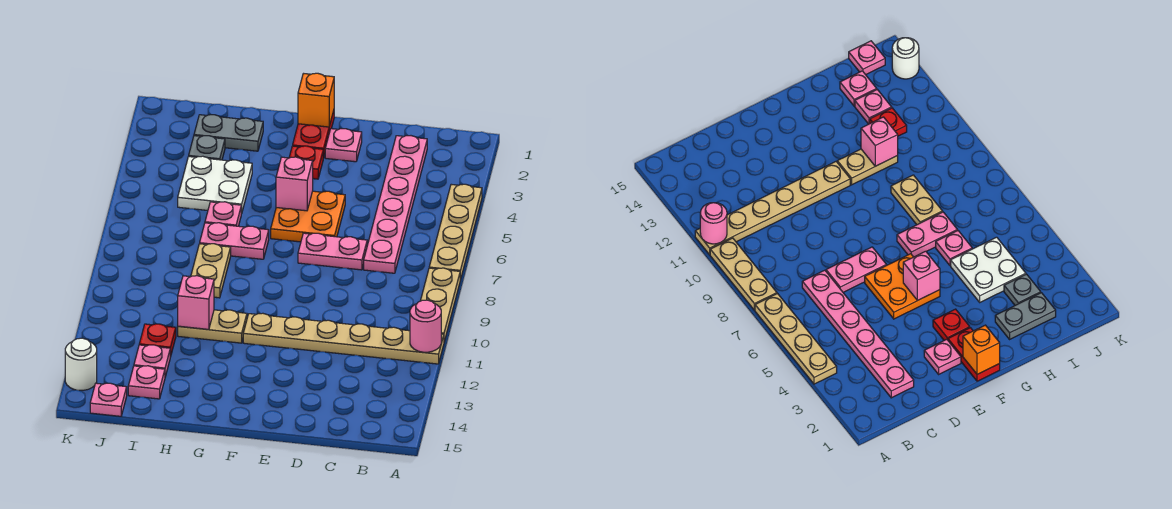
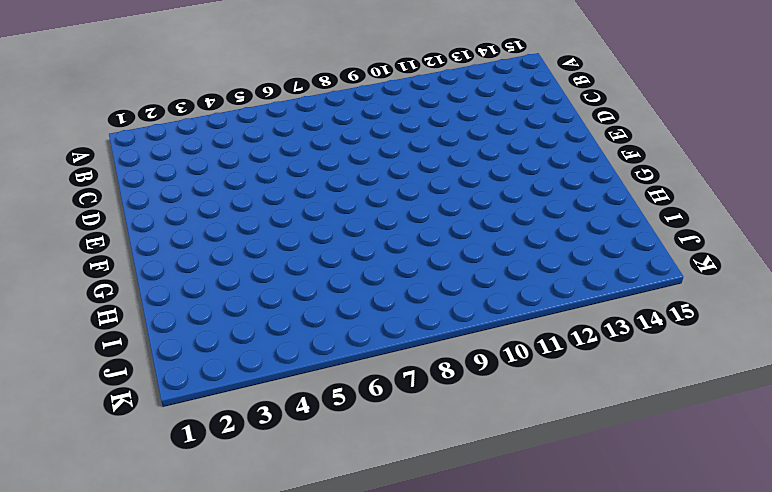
none -> tan 1x4 plate [429,184,482,280]
none -> tan 1x3 plate [421,268,460,342]
none -> tan 1x6 plate [243,313,444,364]

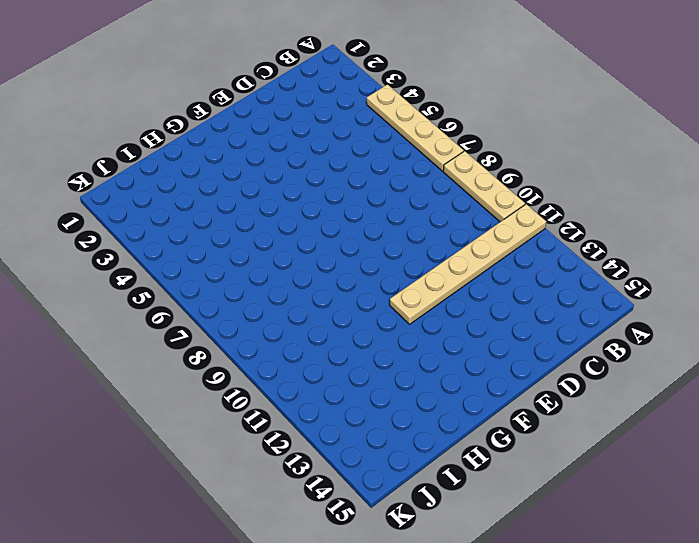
none -> pink 1x6 plate [364,136,427,273]
none -> pink 1x2 plate [298,233,367,270]
none -> pink 1x1 plate [325,129,362,162]

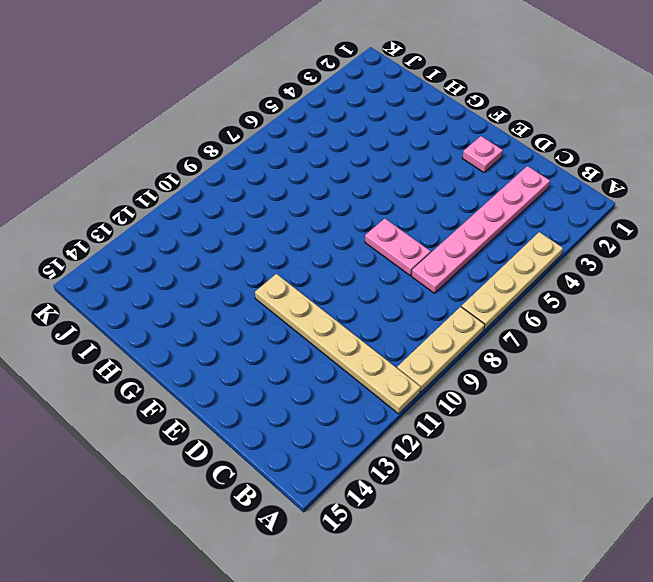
none -> orange 2x2 plate [271,191,345,242]
none -> red 1x2 plate [293,111,334,158]
none -> red 1x1 plate [289,146,323,179]

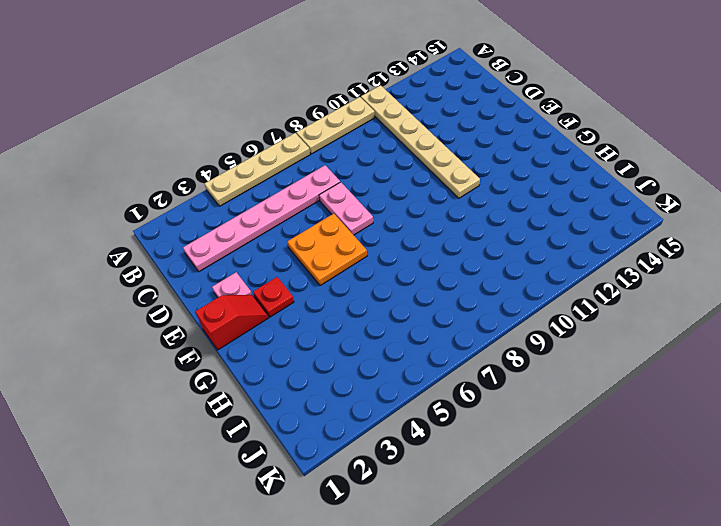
red 1x2 slope [195,295,269,350] -> red 1x2 plate [293,111,334,158]
none -> pink 1x2 plate [200,223,269,259]
none -> tan 1x2 plate [178,310,247,343]
none -> grey 1x2 plate [194,115,263,151]

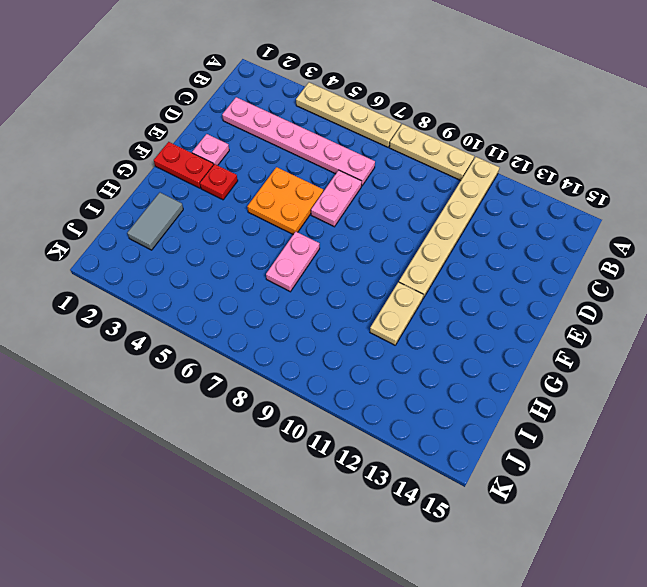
grey 1x2 tile [127,193,183,250] -> grey 1x2 plate [194,115,263,151]
none -> white 2x2 plate [178,156,252,214]
none -> pink 1x1 plate [205,202,241,226]
none -> tan 1x2 plate [191,244,231,298]

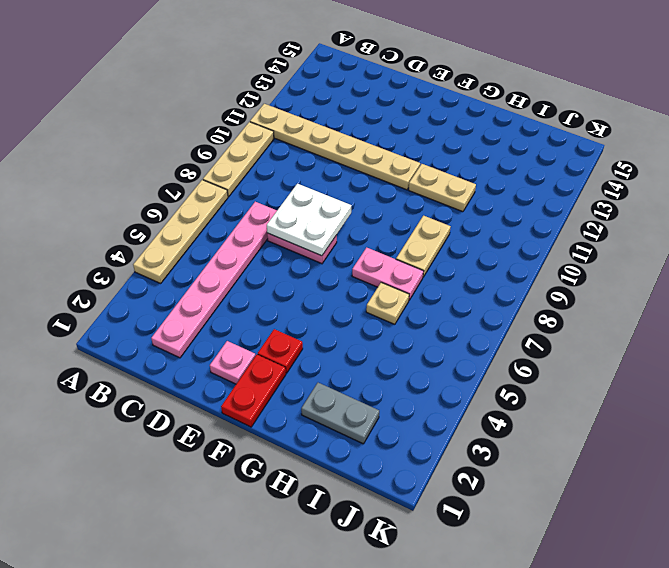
white 2x2 plate [267,184,351,256] -> white 2x2 plate moved to [178,156,252,214]
tan 1x1 plate [366,282,409,324] -> pink 1x1 plate [205,202,241,226]
none -> orange 2x2 plate [271,191,345,242]
none -> grey 1x1 plate [189,136,225,160]
none -> red 1x1 plate [139,324,176,357]

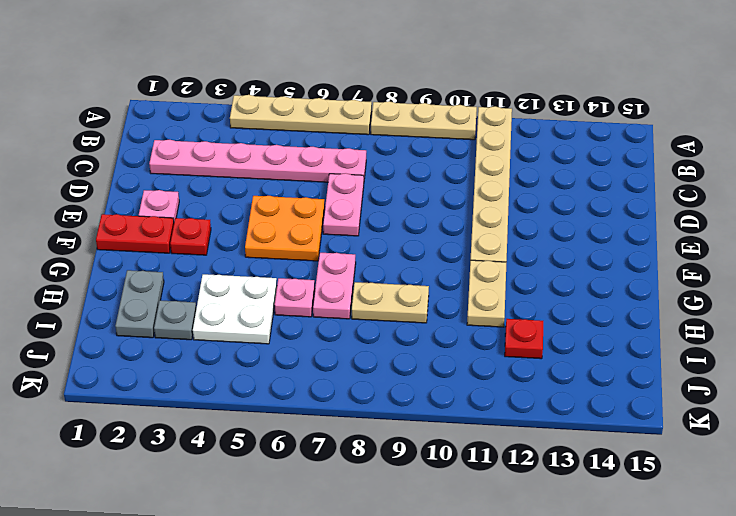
none -> pink 1x1 plate [134,345,170,377]
none -> pink 1x1 plate [128,366,165,399]
none -> pink 1x1 plate [90,383,127,416]

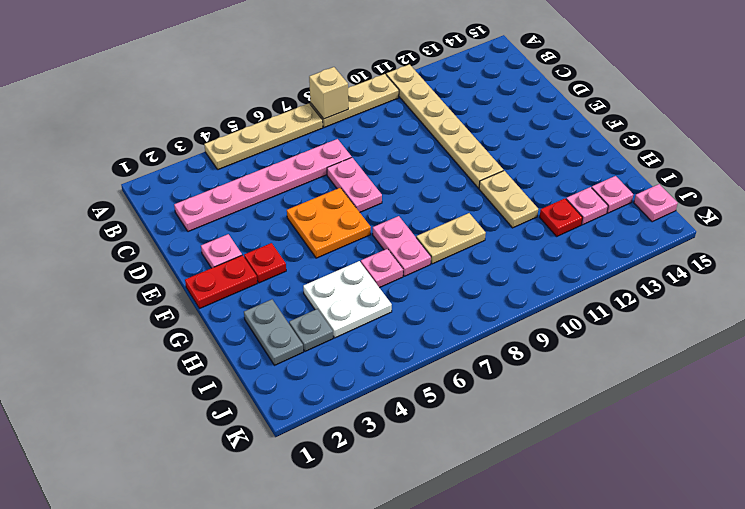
tan 1x1 brick [309,67,348,119] -> none
none -> white 1x1 round brick [65,338,97,390]
none -> pink 1x1 round brick [410,300,441,352]
none -> orange 1x1 brick [298,73,334,127]

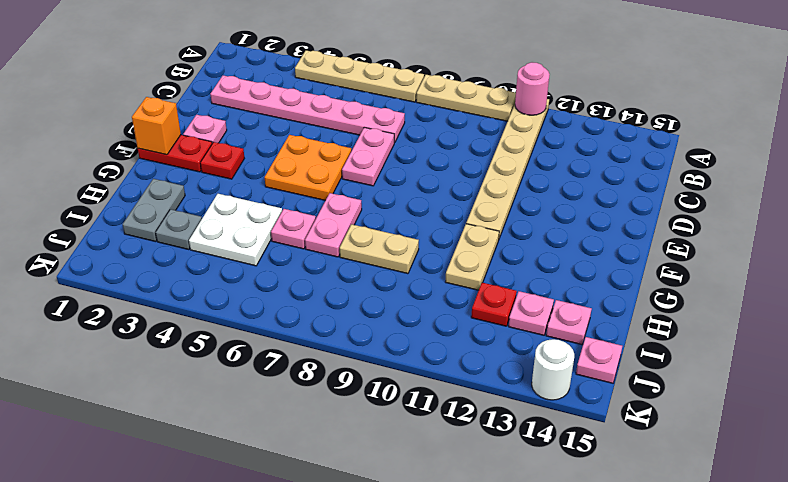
none -> pink 1x1 brick [276,157,313,211]
none -> pink 1x1 brick [178,276,214,329]

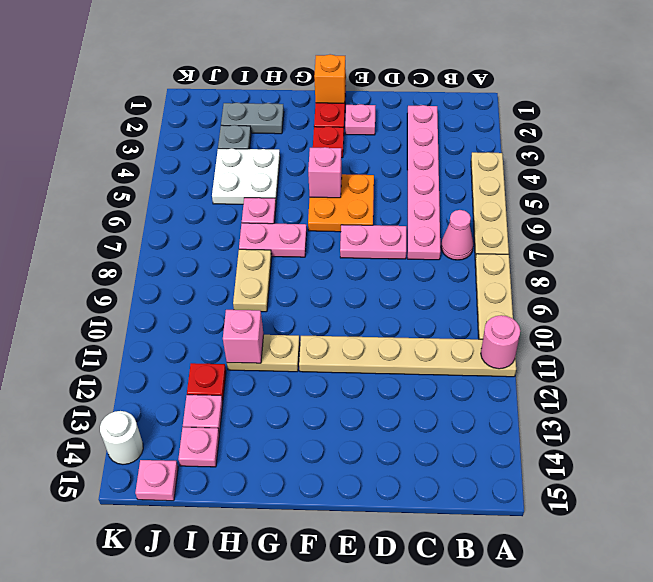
pink 1x1 cone [441,210,474,260] -> none

